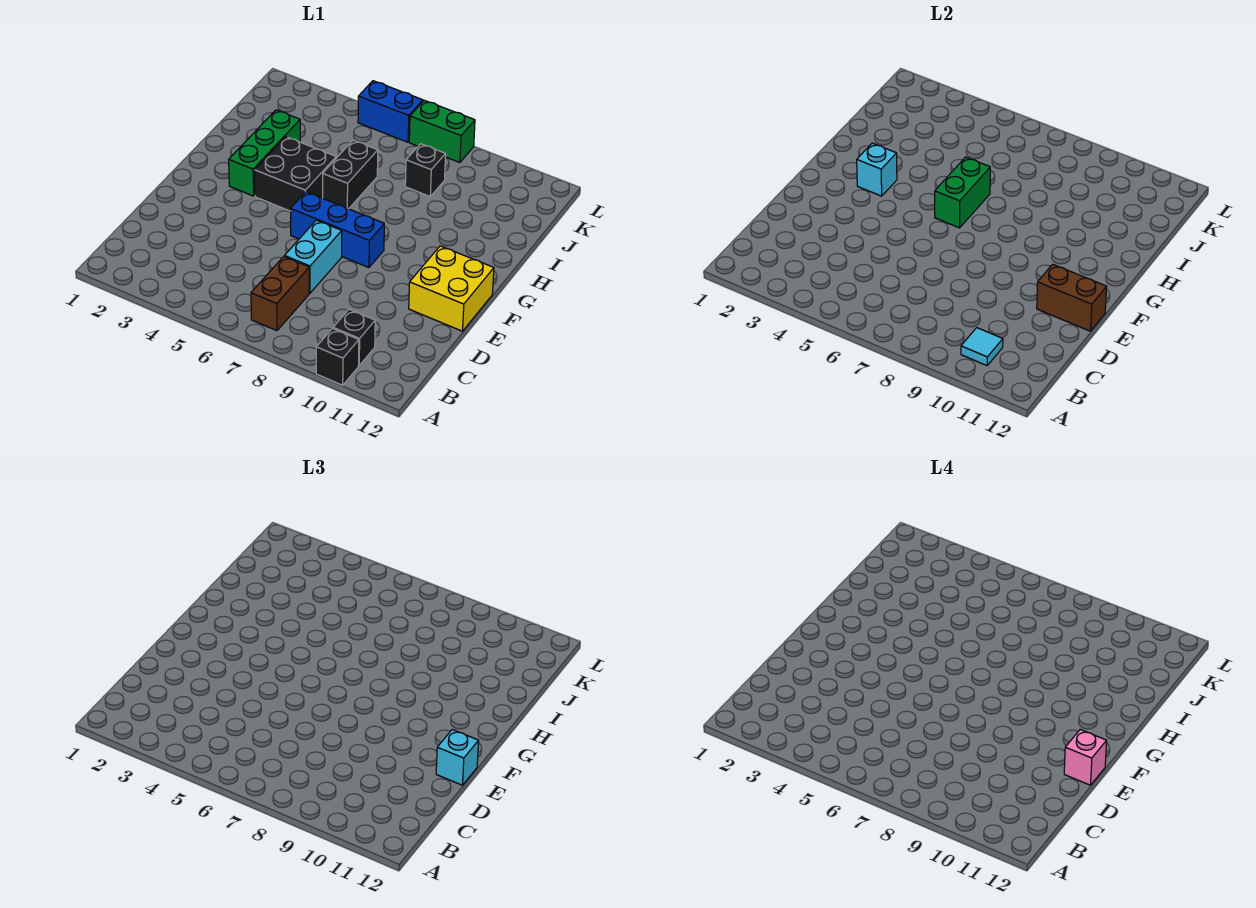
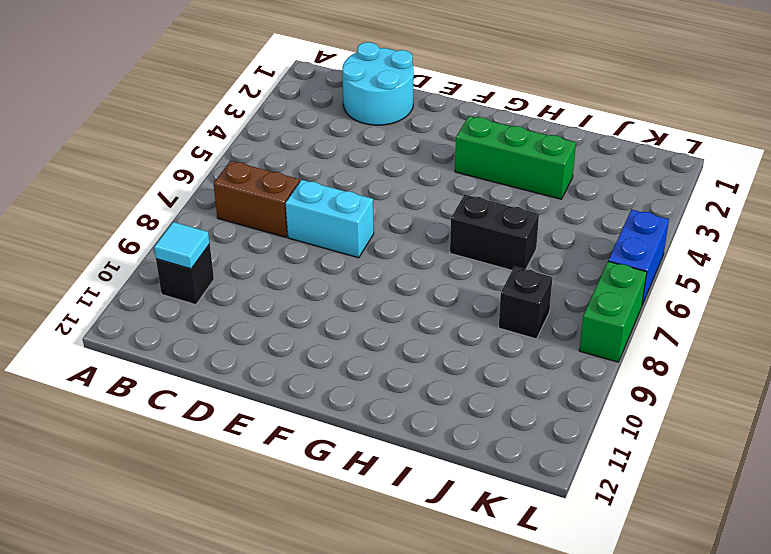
cyan 2x2 round brick [342,42,414,125] -> none
none -> black 1x1 brick [316,329,359,385]
none -> yellow 2x2 brick [409,246,494,331]
none -> blue 1x3 brick [291,192,384,268]

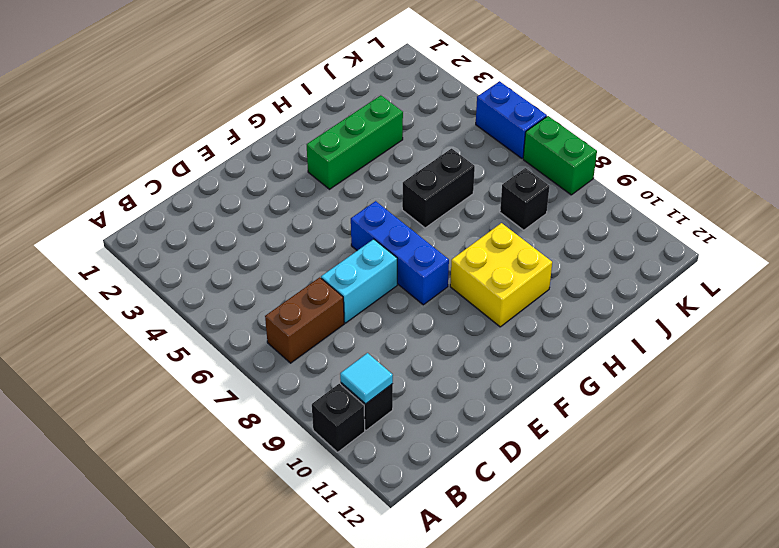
yellow 2x2 brick [450,223,552,327] -> yellow 2x2 brick moved to [409,246,494,331]
none -> black 2x2 brick [254,137,336,211]
none -> brown 1x2 brick [1037,264,1107,331]
none -> cyan 1x1 brick [857,143,897,196]

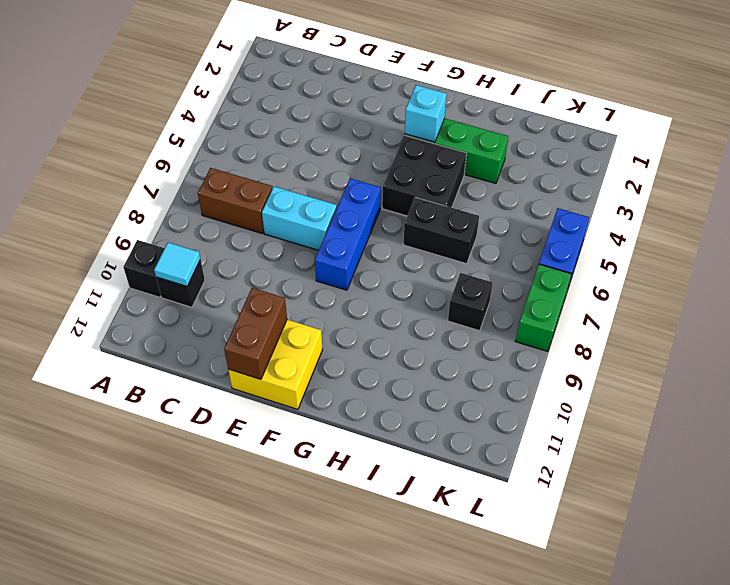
none -> green 1x2 brick [935,157,990,228]
none -> cyan 1x1 brick [436,730,479,785]
none -> pink 1x1 brick [1064,730,1107,785]

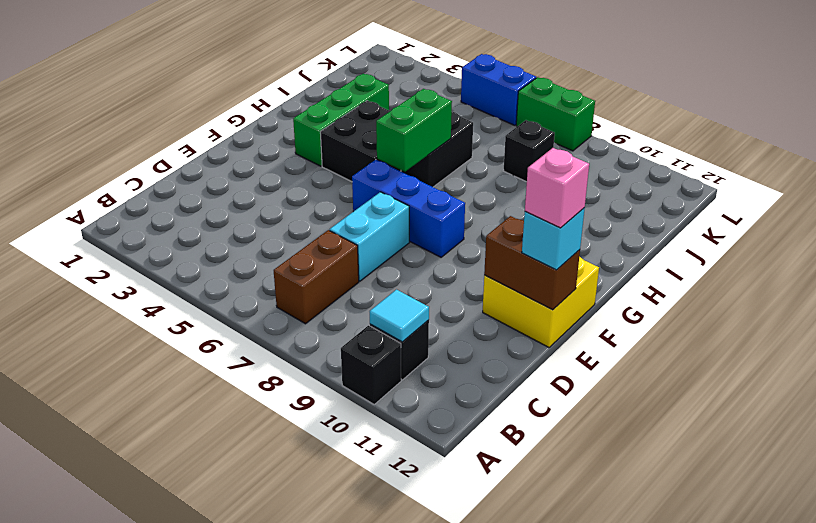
none -> cyan 1x1 brick [857,143,897,196]

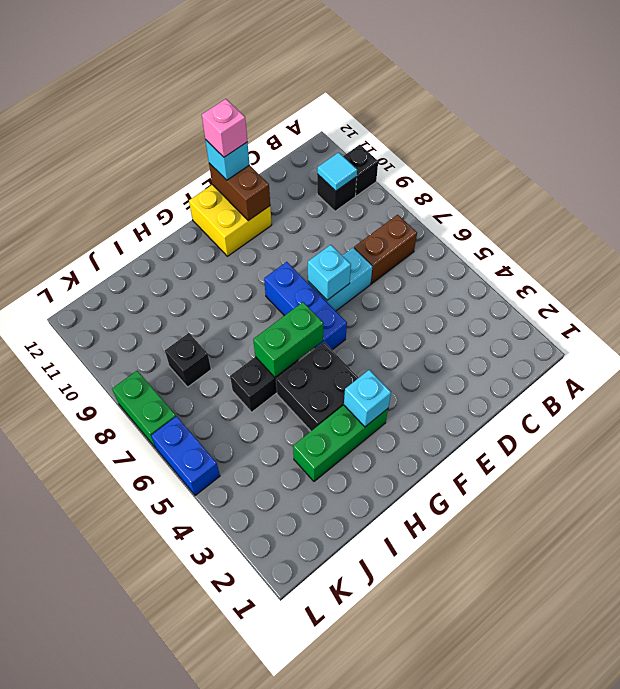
cyan 1x1 brick [308,245,351,300] -> none

